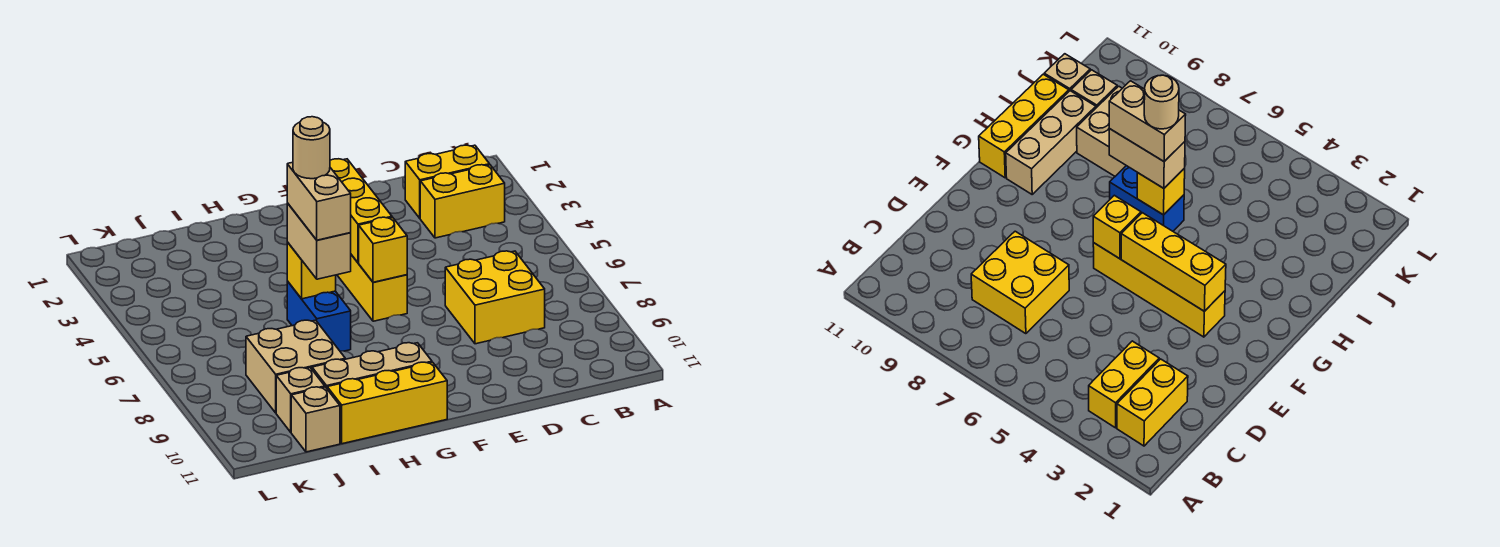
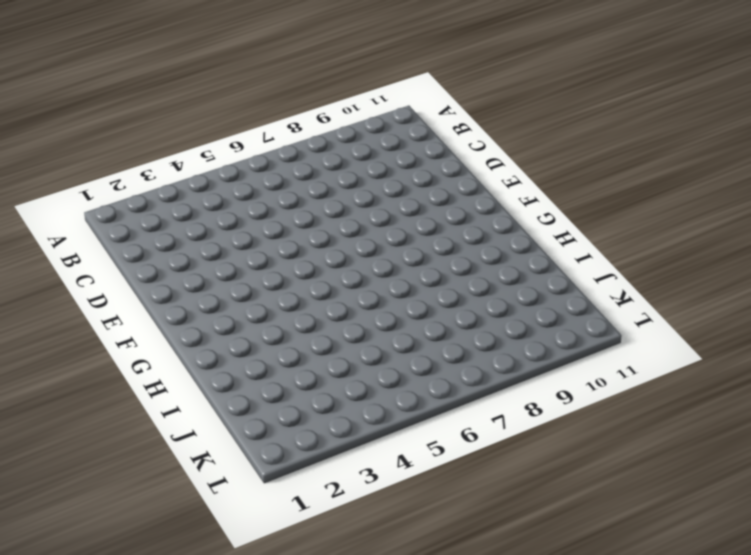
none -> yellow 1x2 brick [405,145,490,218]
none -> yellow 1x2 brick [420,165,505,238]
none -> yellow 2x2 brick [445,251,545,344]

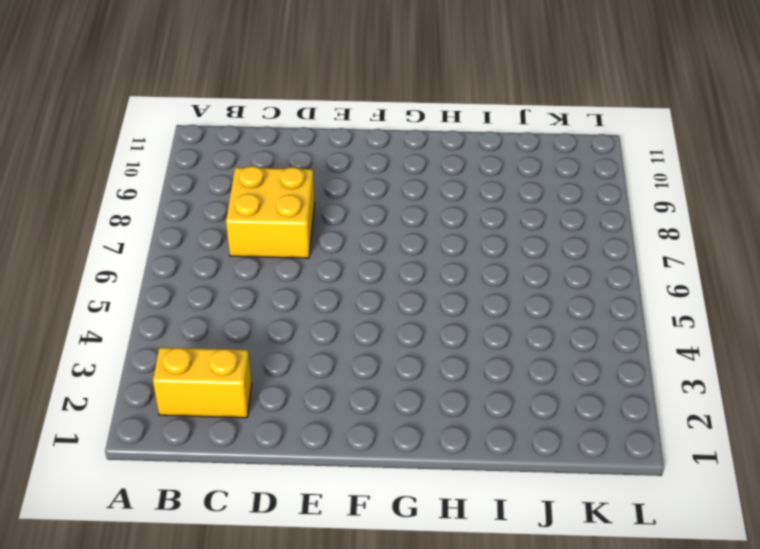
none -> yellow 1x2 brick [420,165,505,238]
none -> yellow 1x4 brick [337,255,407,321]
none -> tan 1x3 brick [312,343,432,388]

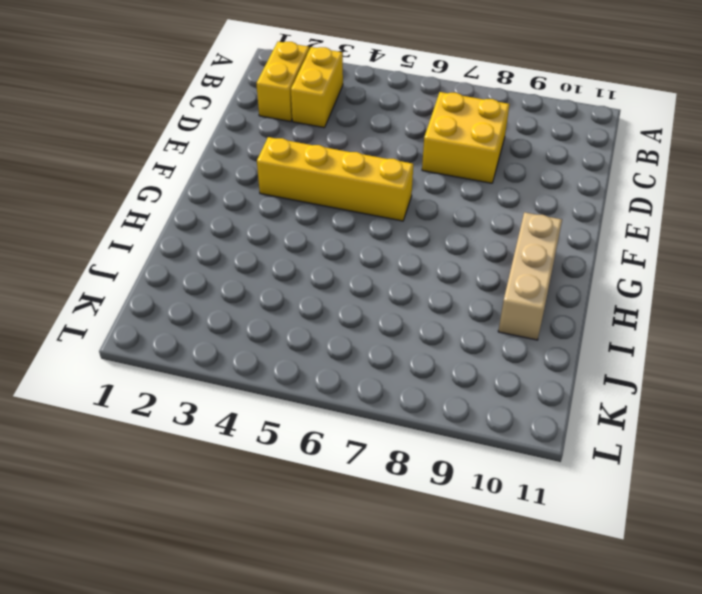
none -> yellow 1x3 brick [327,362,447,444]
none -> blue 1x2 brick [287,281,351,351]
none -> tan 2x2 brick [246,320,345,413]

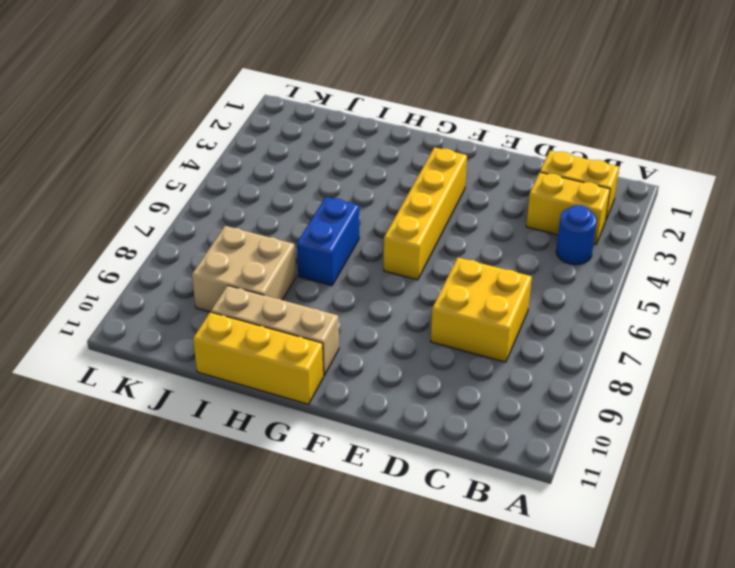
blue 1x1 round brick [556,205,597,265] -> none
none -> tan 1x1 brick [276,368,325,432]
none -> tan 1x1 brick [291,387,340,452]
none -> yellow 1x3 brick [330,159,392,263]

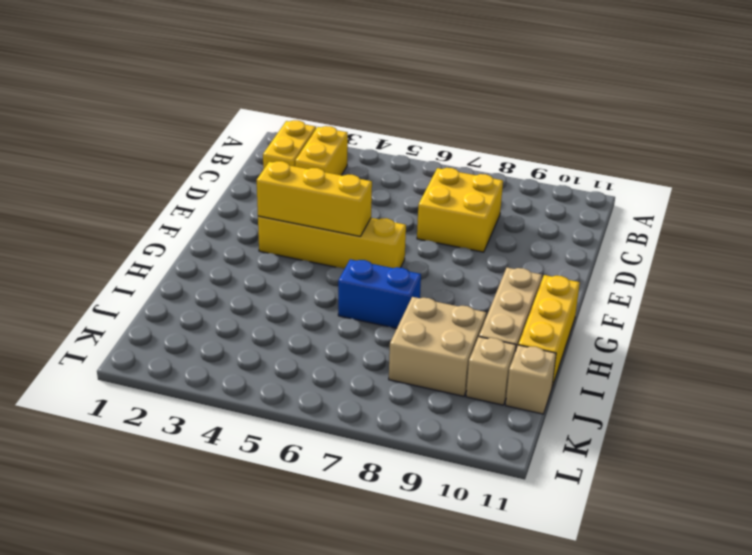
none -> yellow 1x1 brick [359,217,407,282]
none -> yellow 1x1 brick [287,242,336,299]
none -> tan 1x2 brick [287,203,351,279]

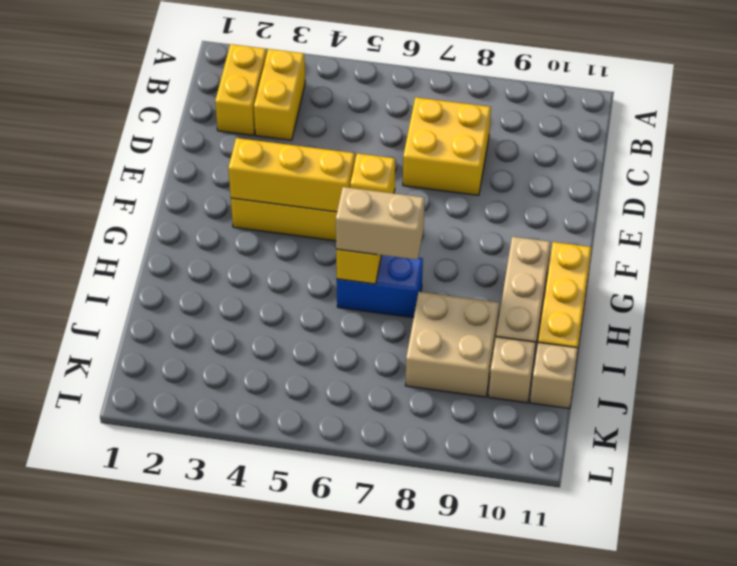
none -> tan 1x2 brick [287,162,351,240]
none -> tan 1x1 round brick [293,117,330,179]

